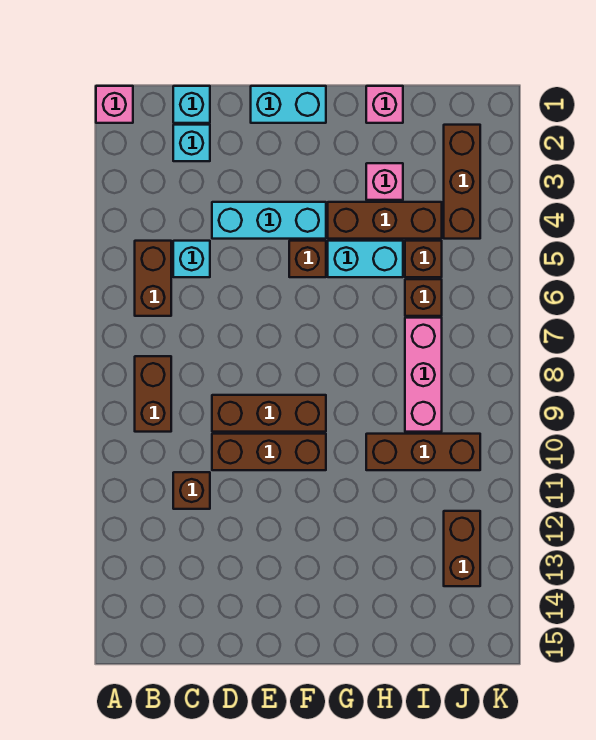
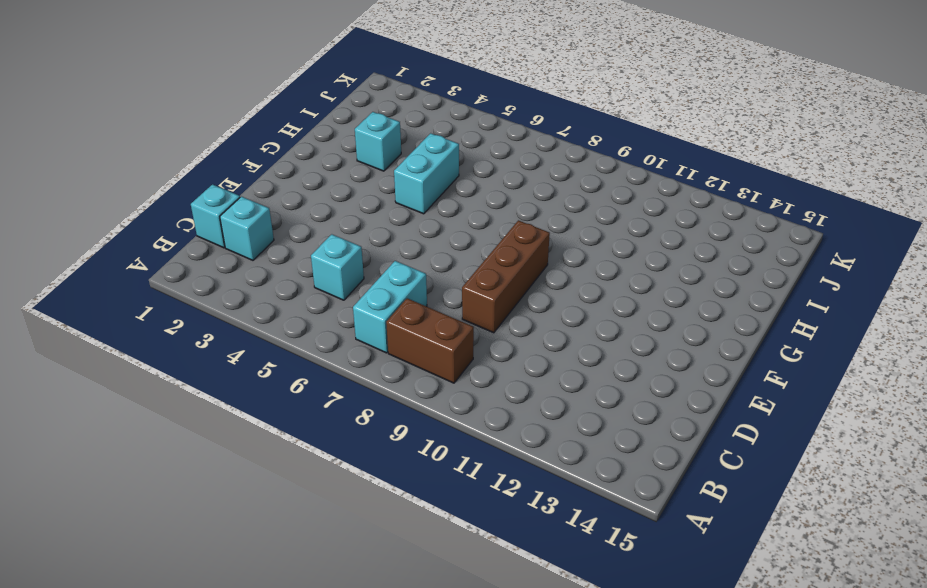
cyan 1x2 brick [353,261,427,353] -> cyan 1x2 brick moved to [251,86,326,123]
cyan 1x1 brick [355,112,401,171] -> pink 1x1 brick [366,163,403,200]
none -> pink 1x1 brick [96,86,133,123]
none -> brown 1x2 brick [135,241,171,316]
none -> brown 1x1 brick [173,472,210,509]

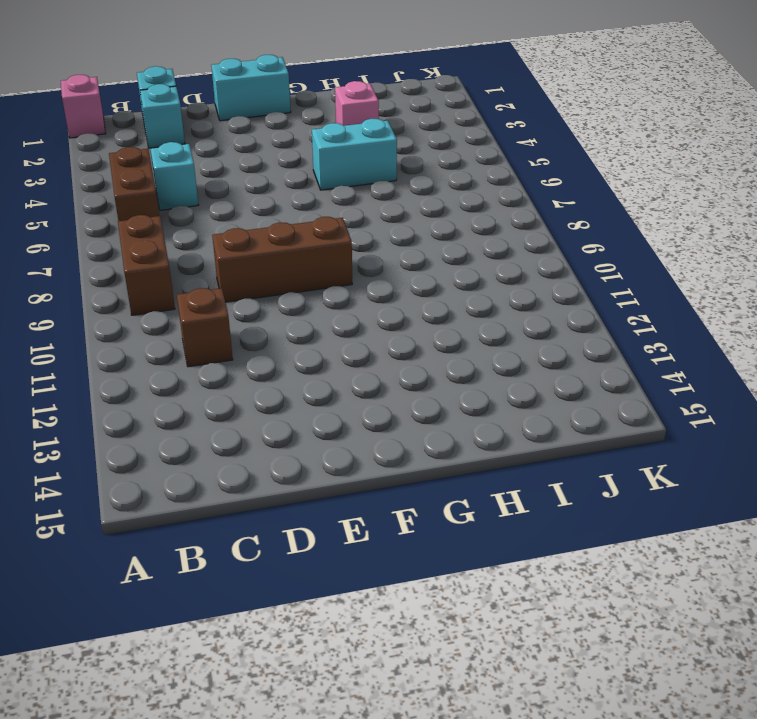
none -> cyan 1x3 brick [212,202,326,239]
none -> brown 1x3 brick [212,434,326,470]
none -> brown 1x1 brick [289,241,326,277]

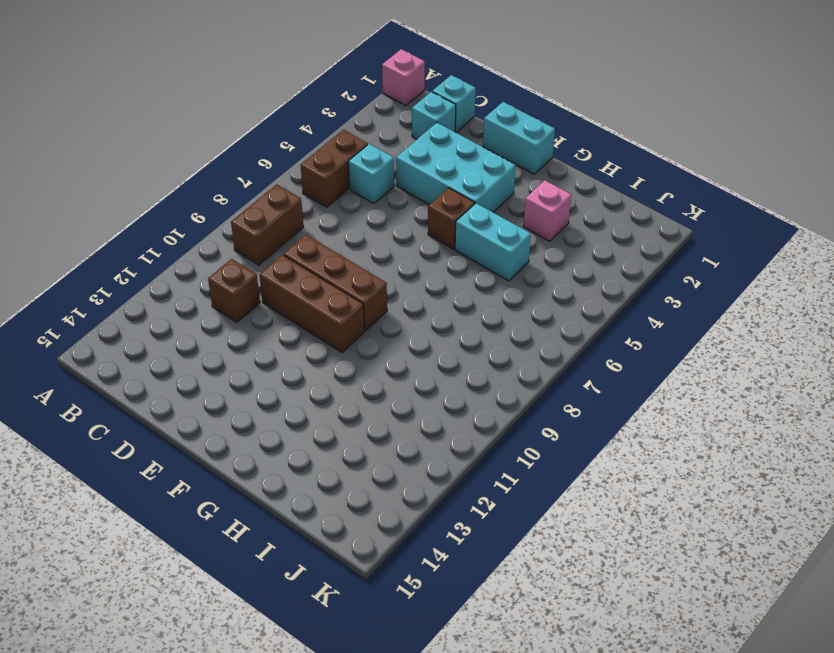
cyan 2x3 brick [396,123,516,212] -> cyan 1x3 brick [212,202,326,239]
none -> brown 1x3 brick [328,202,442,239]
none -> pink 1x1 brick [366,86,403,123]
none -> brown 1x3 brick [366,434,480,470]

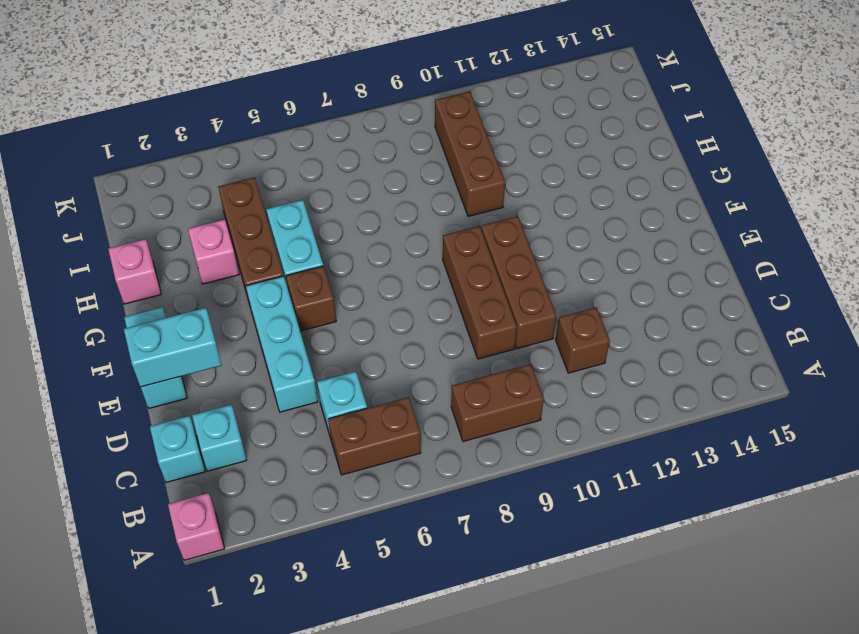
cyan 1x2 brick [124,308,222,387] -> none
none -> brown 1x1 brick [405,241,442,277]
none -> brown 1x1 brick [405,279,442,316]
none -> pink 1x3 brick [405,318,442,432]

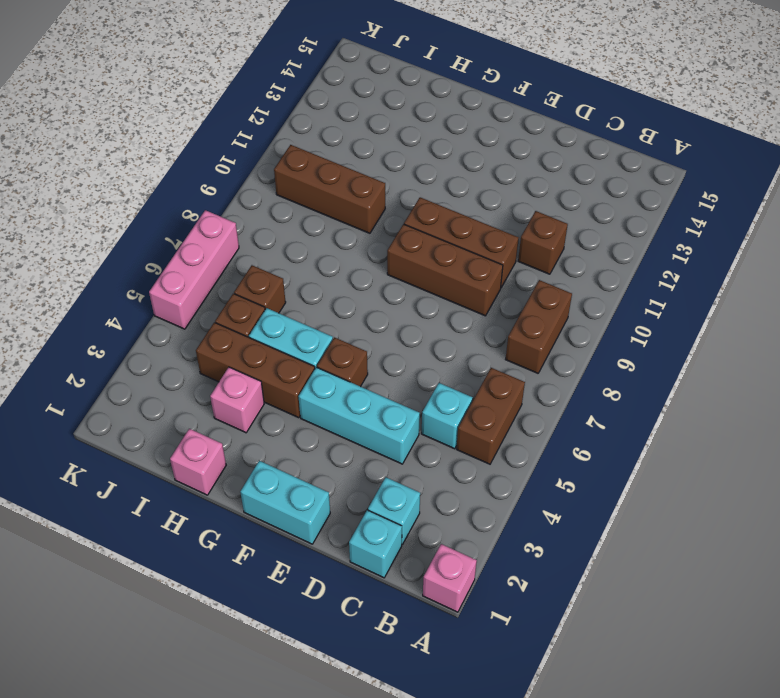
pink 1x3 brick [149,210,239,329] -> pink 1x3 brick moved to [405,318,442,432]
none -> brown 1x3 brick [444,125,480,239]
none -> brown 1x2 brick [444,511,480,586]

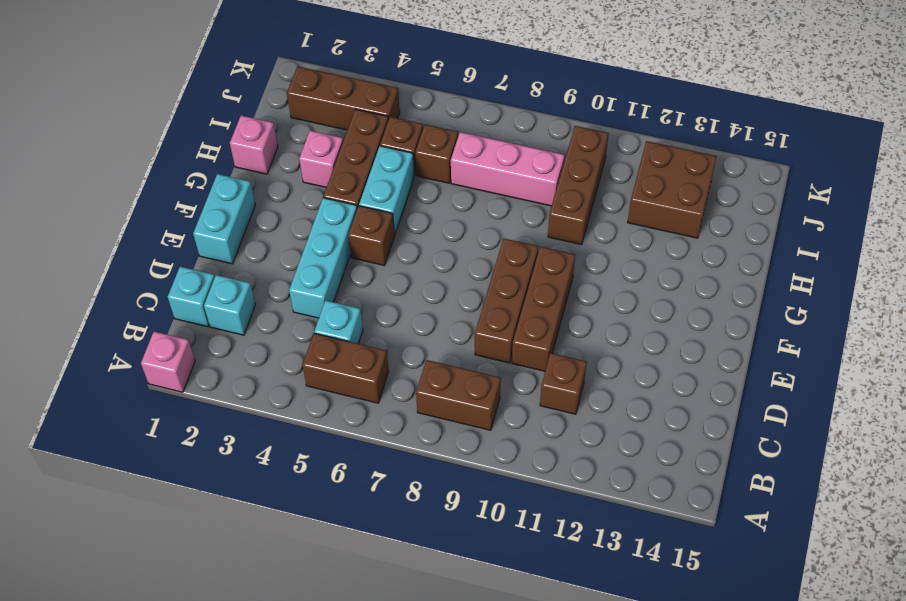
brown 2x2 brick [628,141,717,238] -> brown 1x2 brick [444,511,480,586]

